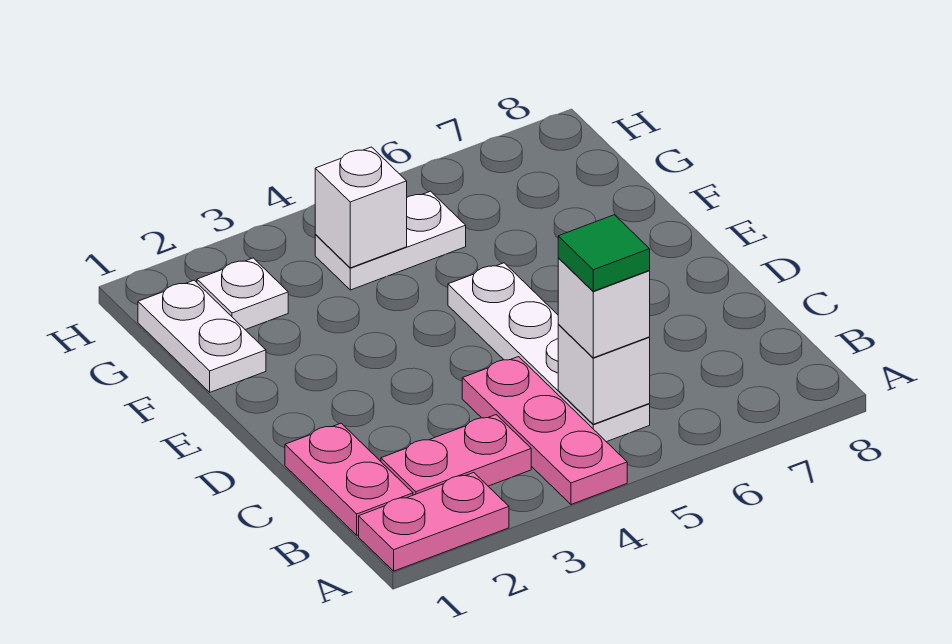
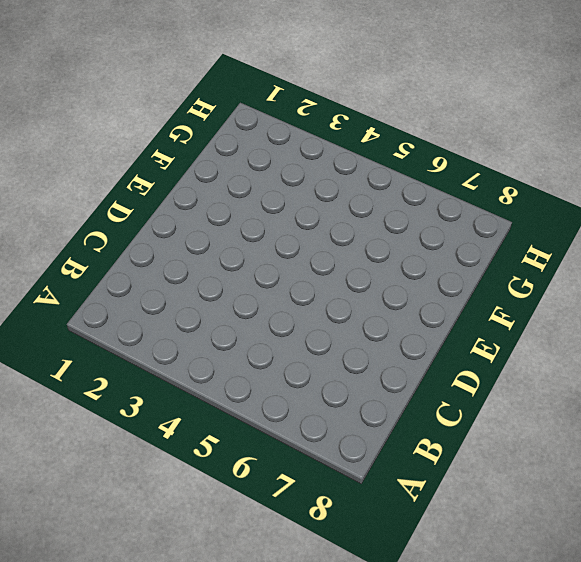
none -> pink 1x2 plate [359,473,509,571]
none -> pink 1x3 plate [462,357,627,504]
none -> pink 1x2 plate [285,423,413,535]

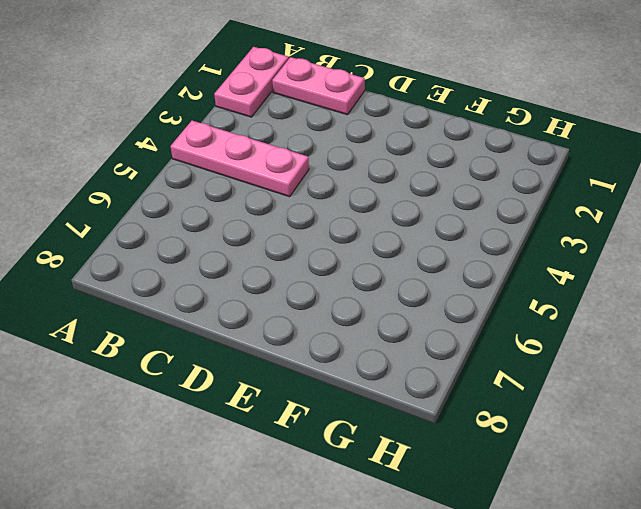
none -> pink 1x2 plate [381,415,531,495]
none -> white 1x4 plate [448,263,650,442]
none -> white 1x2 plate [138,280,266,392]

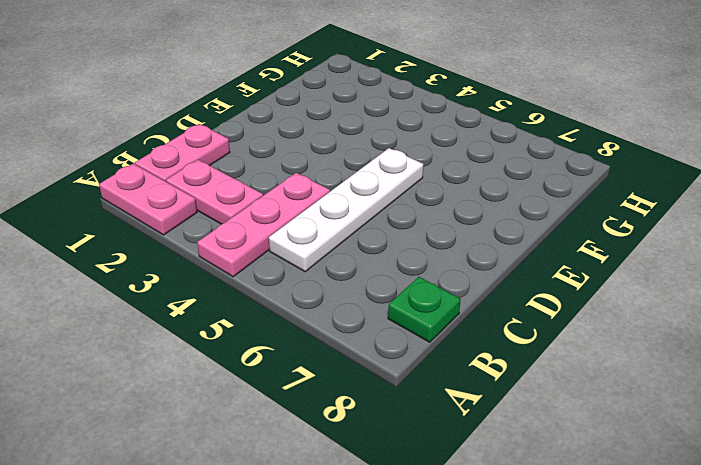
green 1x1 plate [388,277,461,342] -> none
none -> white 1x2 plate [138,280,266,392]
none -> white 1x1 plate [197,258,288,330]
none -> white 1x2 plate [315,191,466,290]

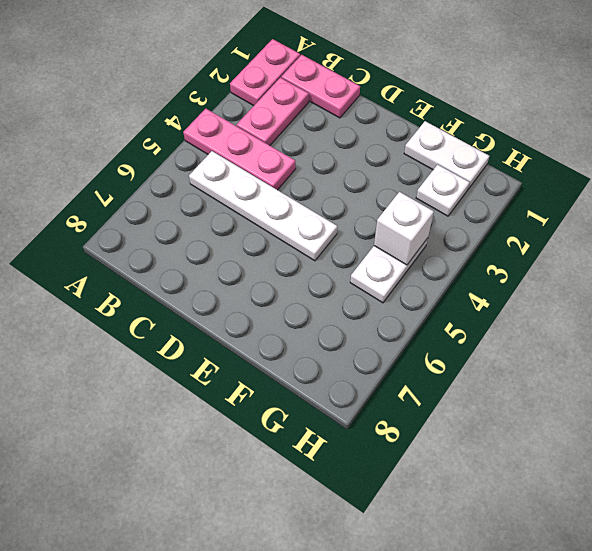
none -> white 1x1 brick [558,324,650,424]
none -> white 1x1 brick [558,258,650,358]
none -> green 1x1 tile [558,215,650,291]

